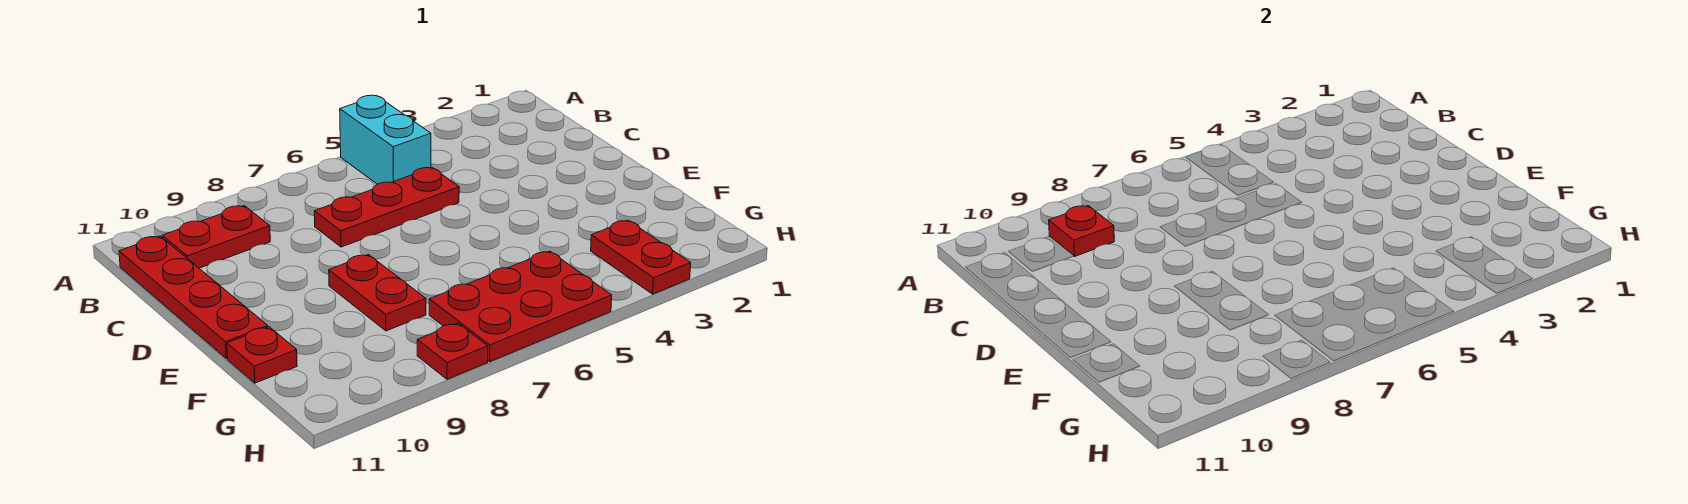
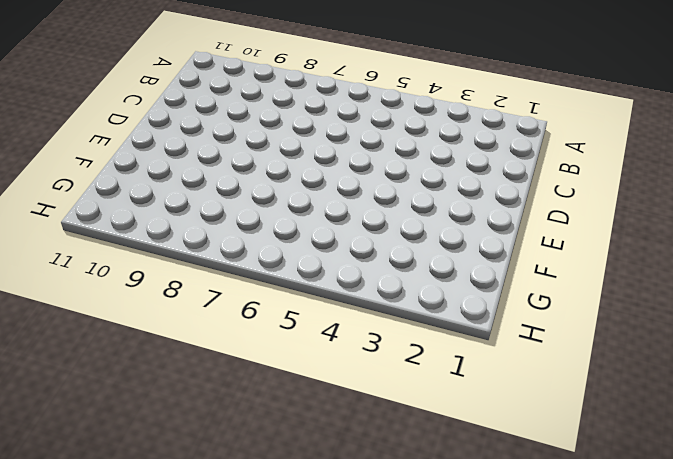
none -> cyan 1x2 brick [340,95,431,184]
none -> red 1x2 plate [162,206,270,268]

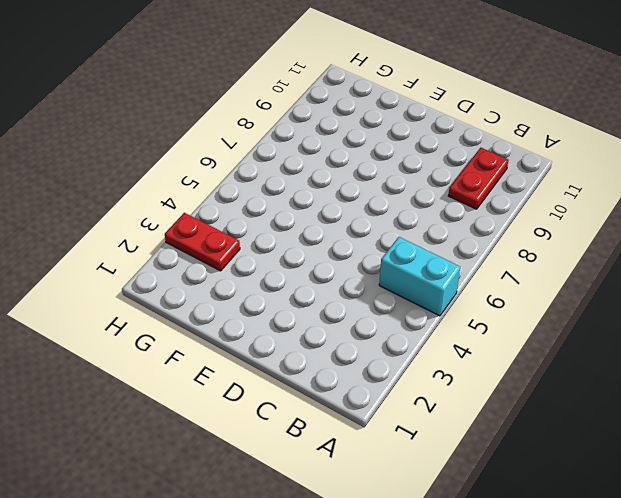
none -> red 1x4 plate [119,236,268,358]
none -> red 1x3 plate [314,168,459,247]

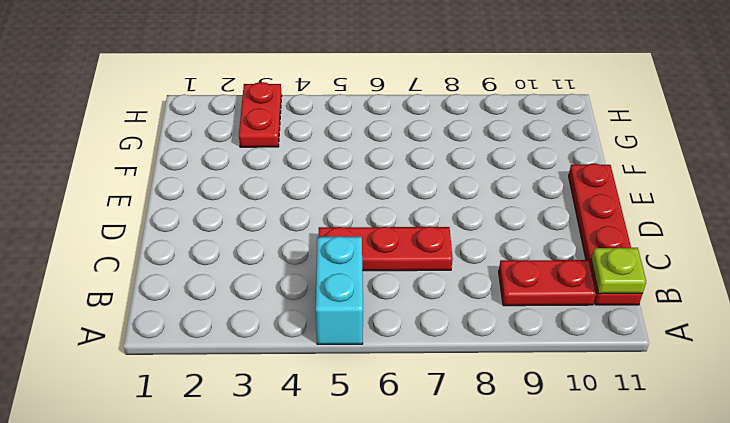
lime 1x1 plate [591,248,646,294] -> none
none -> red 1x2 plate [329,255,426,331]
none -> red 1x1 plate [227,327,297,383]

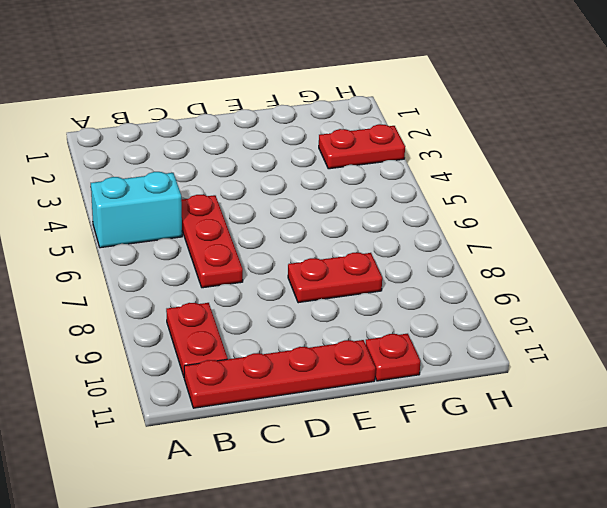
none -> red 2x3 plate [429,251,612,362]
none -> red 1x1 plate [417,323,488,379]

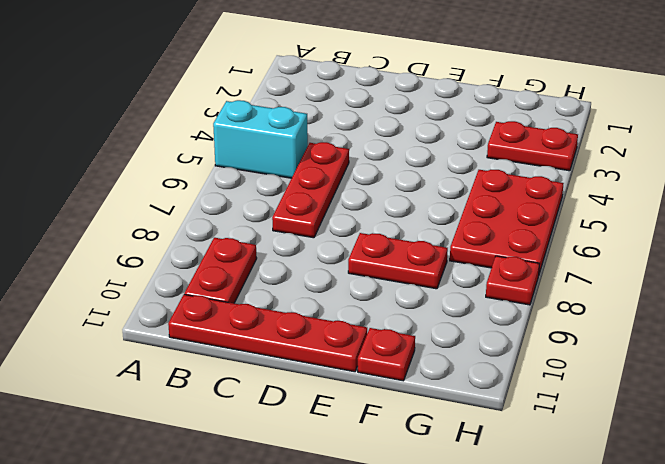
none -> red 1x1 plate [1049,206,1114,256]

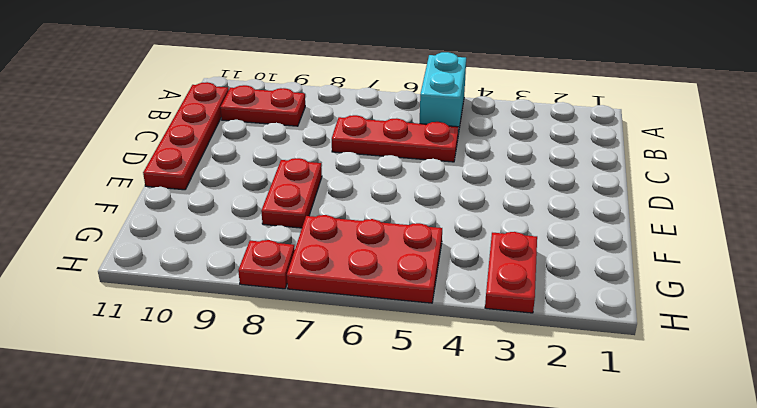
none -> red 1x1 plate [227,327,297,383]
none -> red 1x1 plate [1049,206,1114,256]

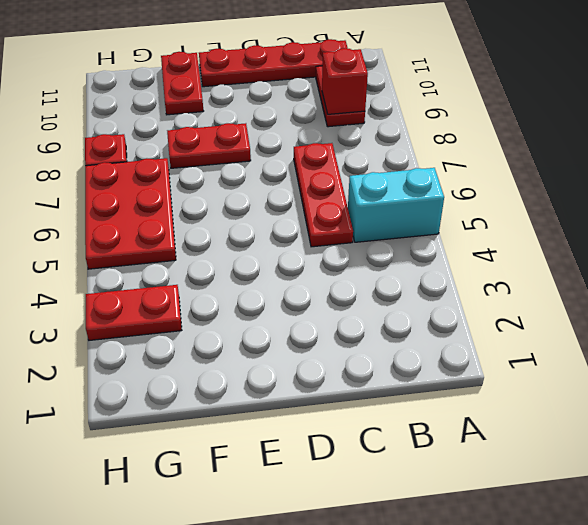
red 1x1 brick [322,48,368,114] -> red 1x1 plate [1049,206,1114,256]
red 1x2 plate [161,52,203,115] -> red 1x1 plate [227,327,297,383]

